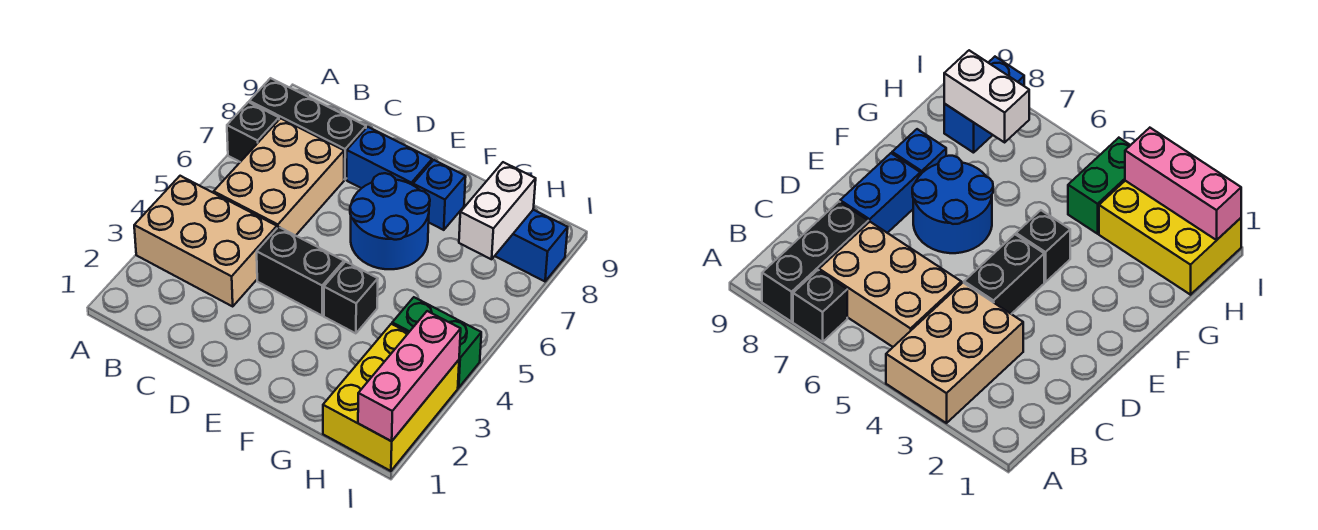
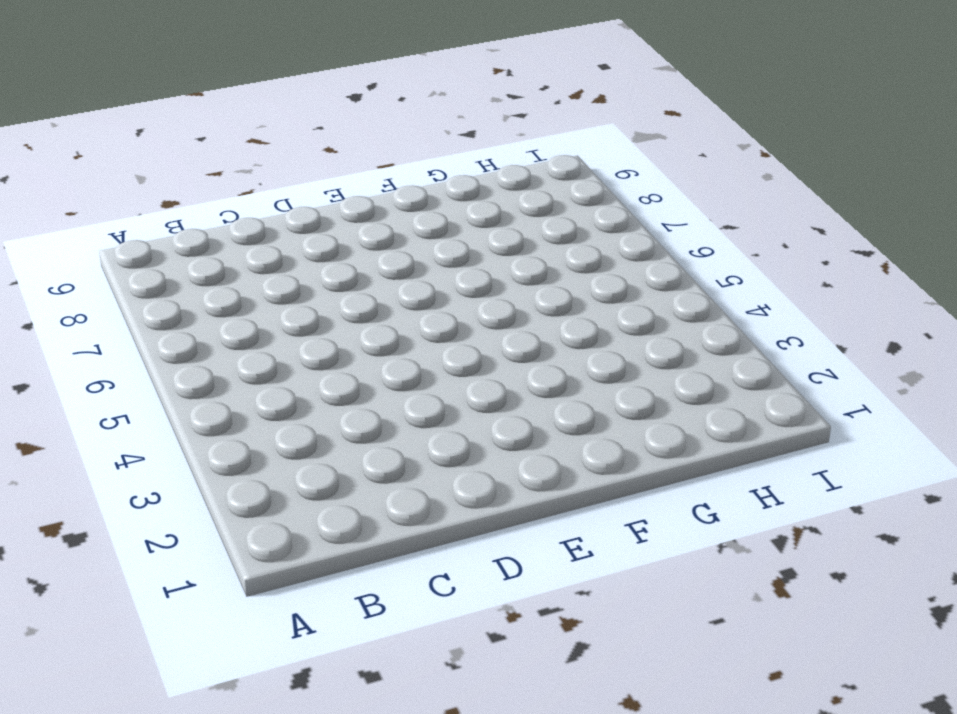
none -> tan 2x3 brick [134,176,277,306]
none -> black 1x1 brick [227,102,279,162]
none -> black 1x3 brick [249,78,366,180]

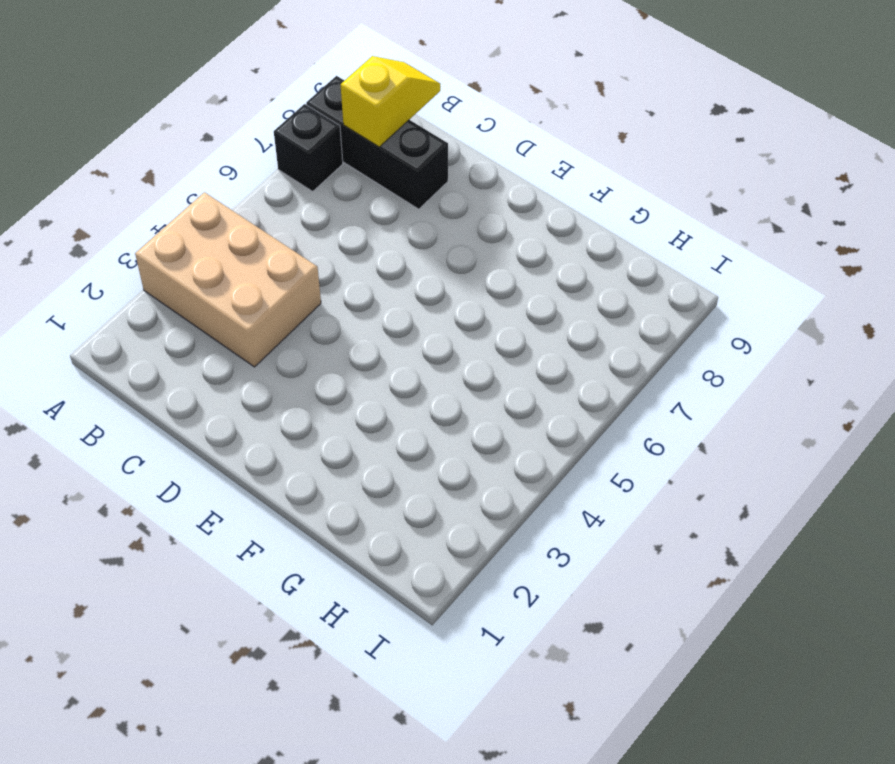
yellow 1x2 slope [341,56,440,147] -> none
none -> tan 2x3 brick [214,118,344,236]
none -> black 1x2 brick [257,227,344,315]
none -> blue 1x2 brick [347,127,432,188]

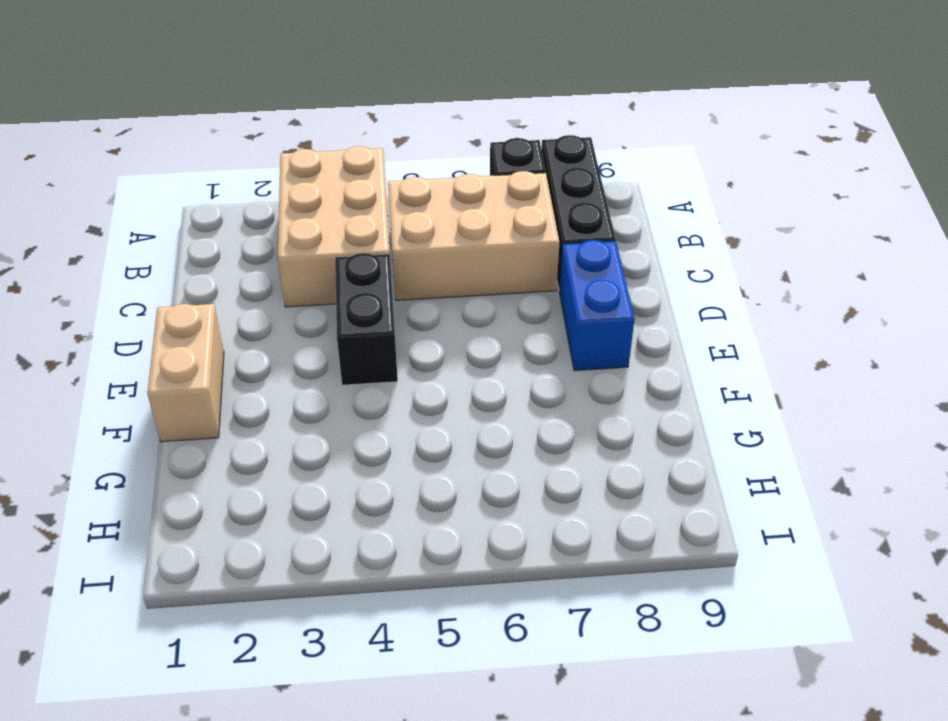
tan 1x2 brick [147,304,224,442] -> none
none -> blue 2x2 round brick [350,173,430,269]
none -> black 1x1 brick [324,262,378,333]
none -> blue 1x1 brick [413,160,466,230]

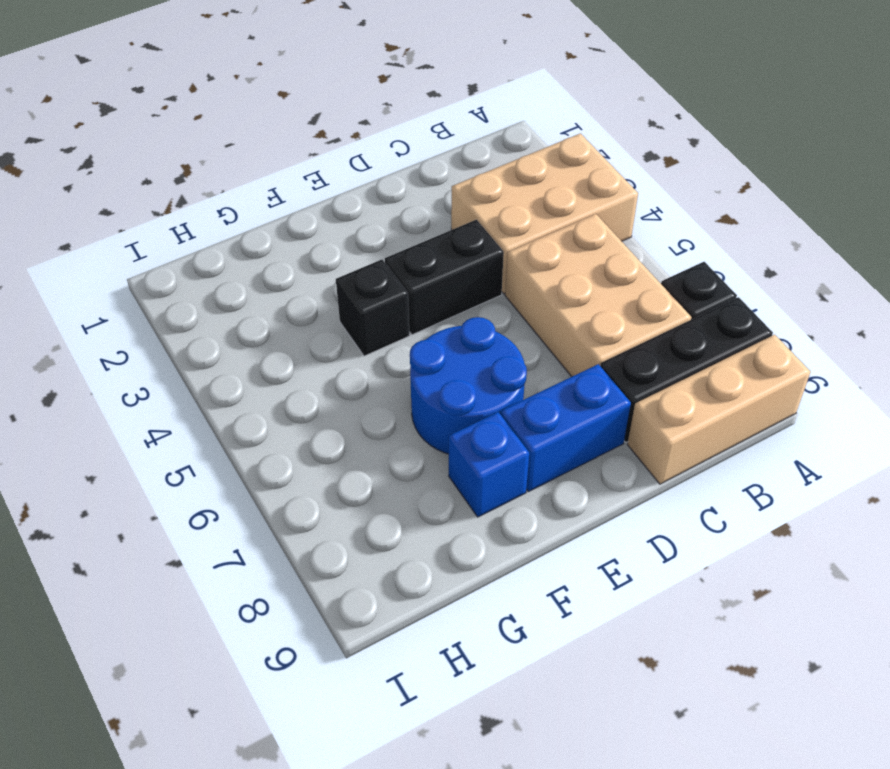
tan 1x3 brick [627,335,811,484] -> none
none -> yellow 2x3 brick [323,324,459,471]
none -> green 1x2 brick [392,297,481,388]
none -> blue 1x2 brick [495,210,568,281]

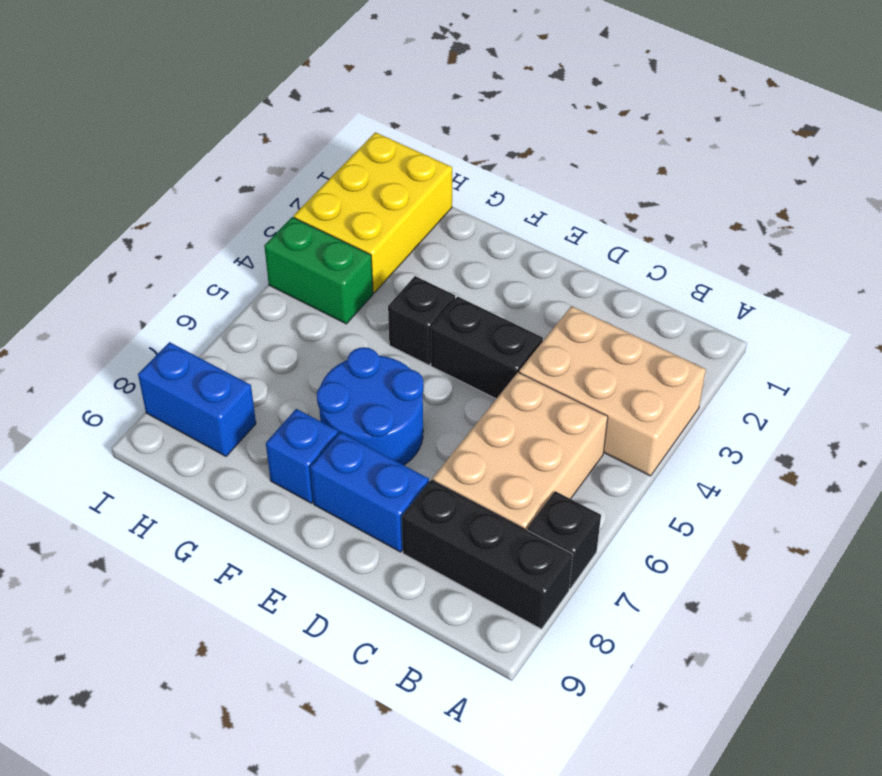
none -> white 1x2 brick [459,162,536,259]
none -> pink 1x3 brick [358,311,461,441]

